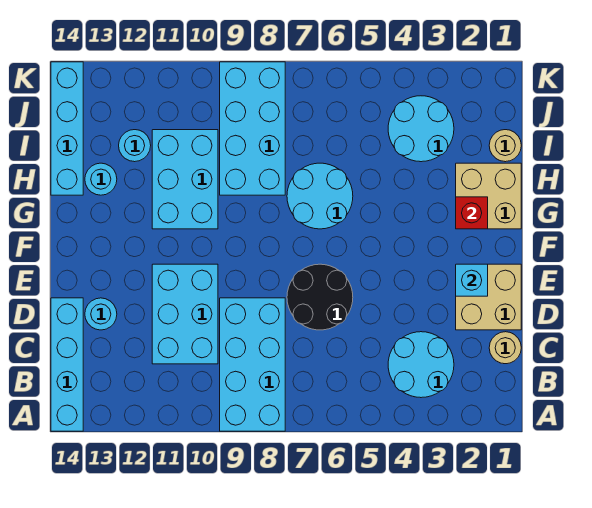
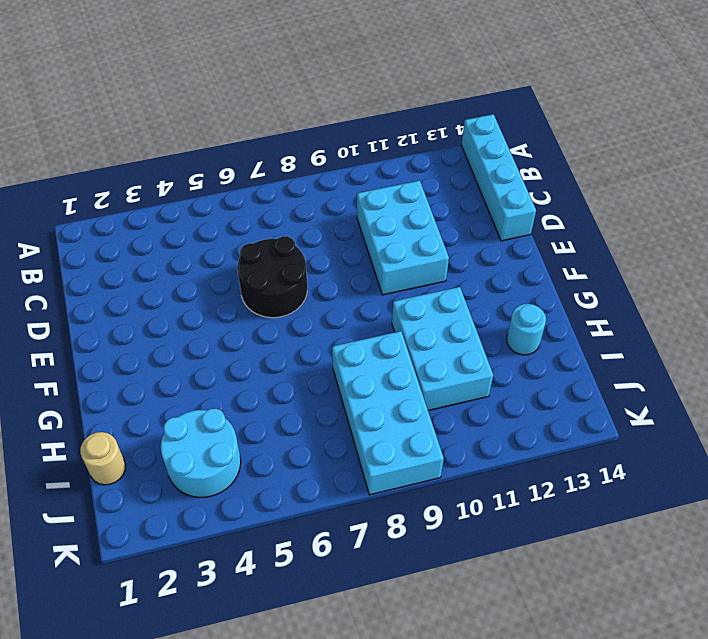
none -> cyan 2x4 brick [220,298,285,431]
none -> cyan 2x2 round brick [388,332,454,398]
none -> tan 1x1 round brick [489,332,521,364]

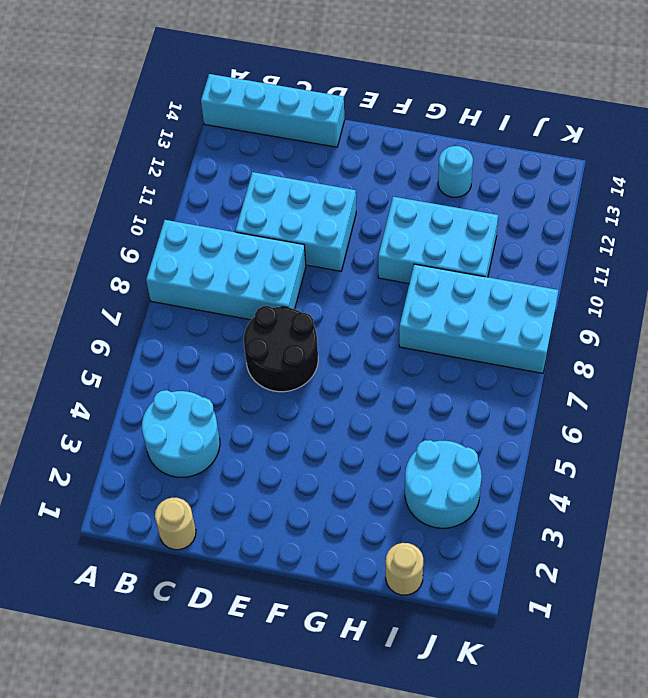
none -> tan 2x2 brick [456,264,521,330]
none -> cyan 1x1 round brick [85,298,117,330]
none -> tan 2x2 brick [456,163,521,229]

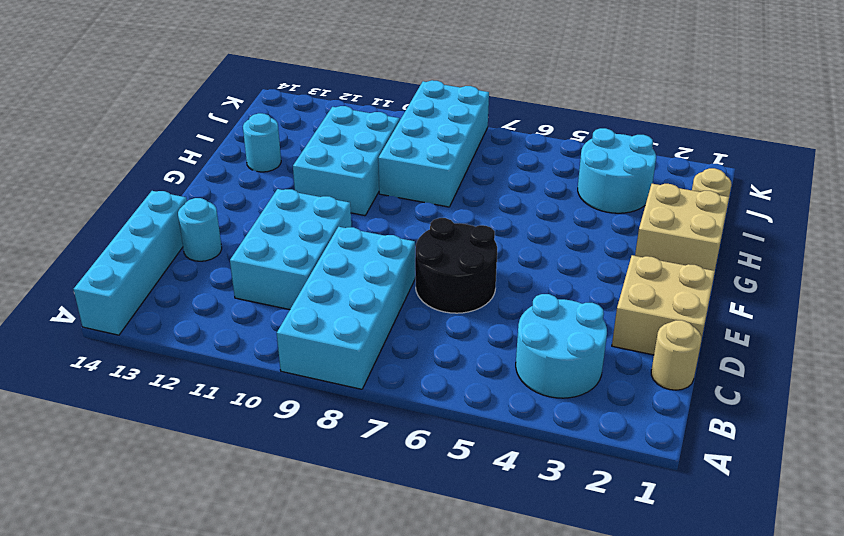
none -> cyan 2x2 round brick [287,163,353,229]
none -> cyan 1x4 brick [51,62,83,195]
none -> cyan 1x1 round brick [119,130,151,162]

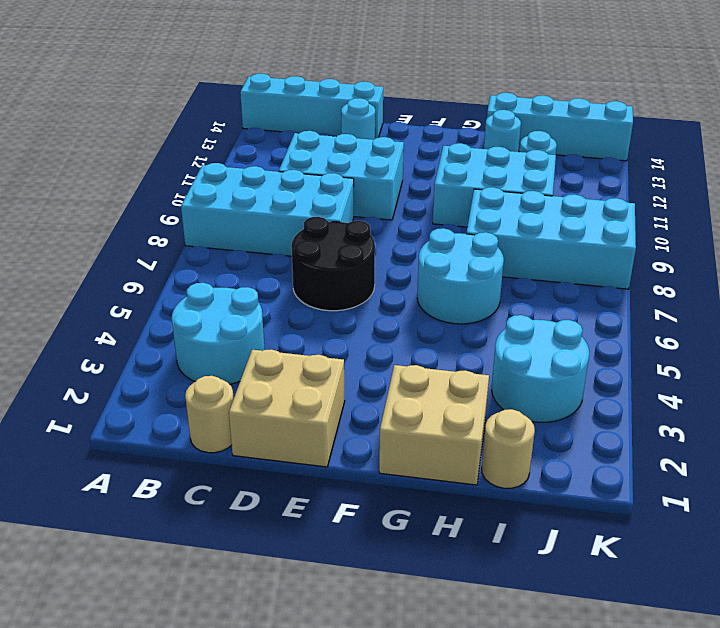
none -> cyan 1x1 brick [456,264,488,296]
none -> red 1x1 brick [456,197,488,229]

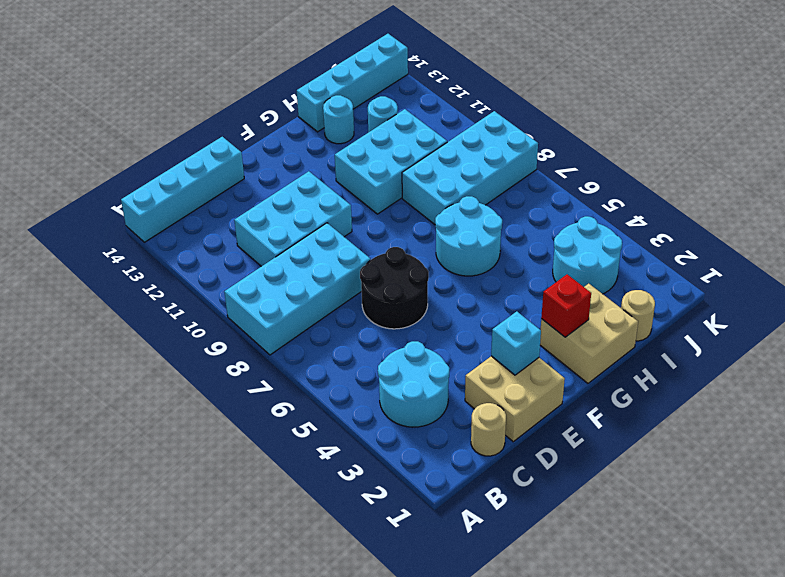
none -> cyan 1x1 round brick [85,298,117,330]

